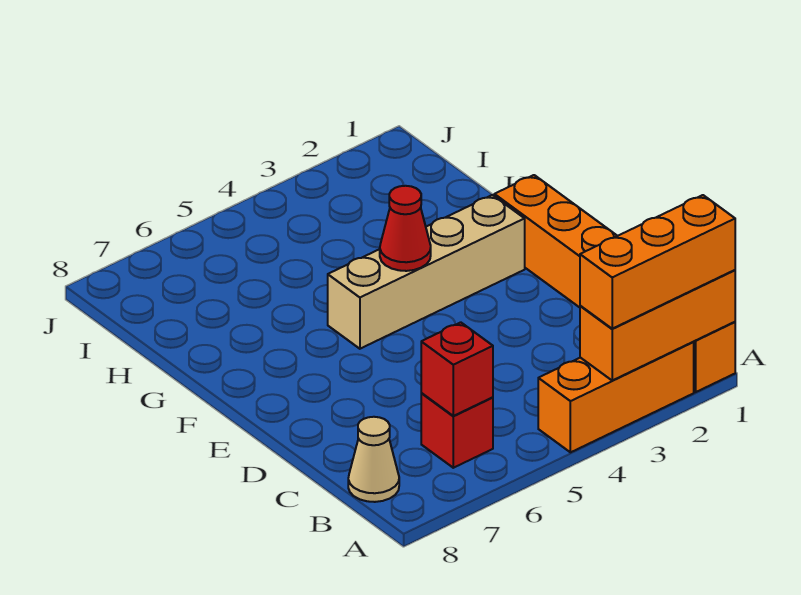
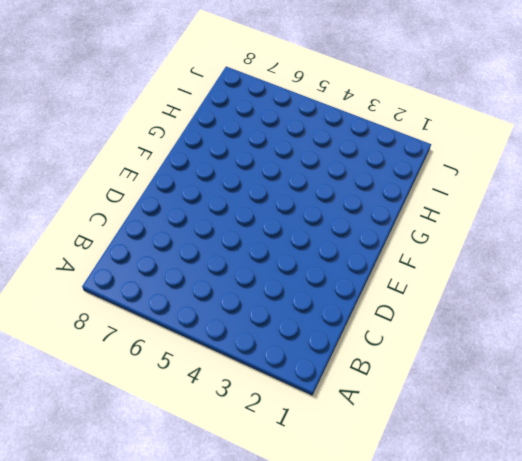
none -> orange 1x6 brick [494,175,735,392]
none -> orange 1x3 brick [538,342,694,452]

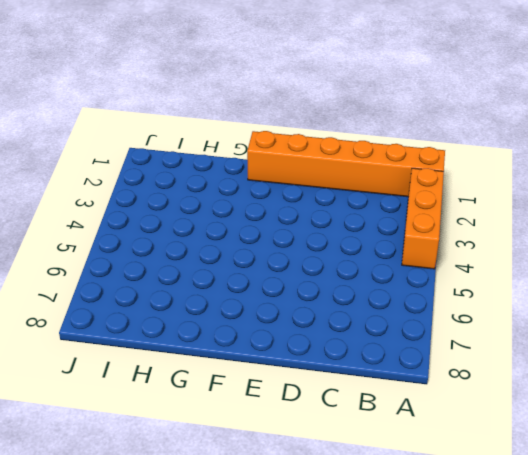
none -> red 1x1 brick [421,393,493,468]
none -> tan 1x1 cone [348,417,399,502]

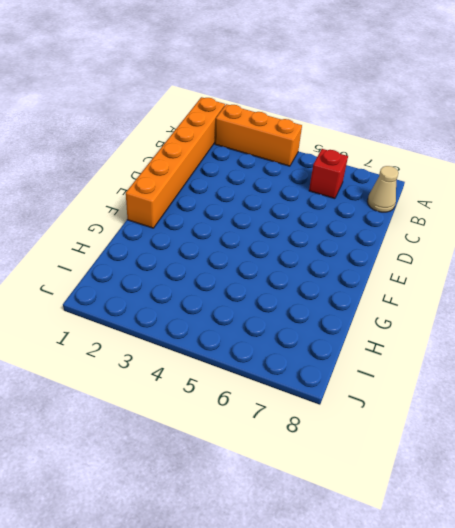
none -> tan 1x4 brick [328,195,525,349]
none -> orange 1x3 brick [580,270,735,380]

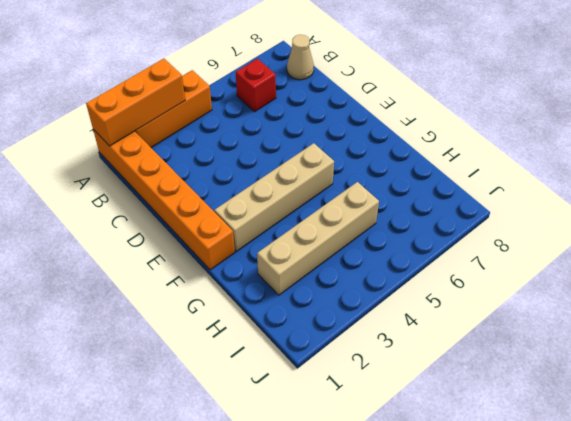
tan 1x4 brick [257,182,379,295] -> none
none -> red 1x1 brick [421,322,493,416]
none -> red 1x1 cone [380,186,431,271]

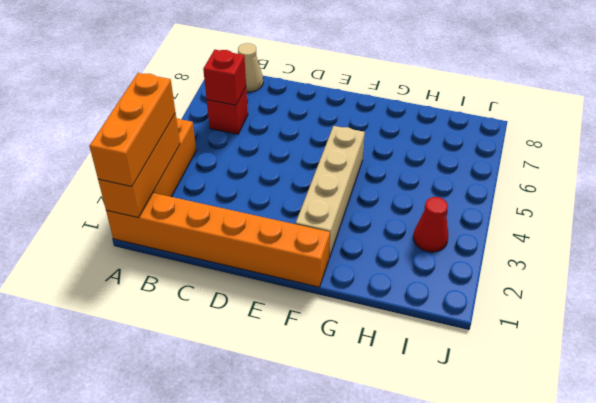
red 1x1 cone [413,197,448,252] -> red 1x1 cone moved to [380,186,431,271]

